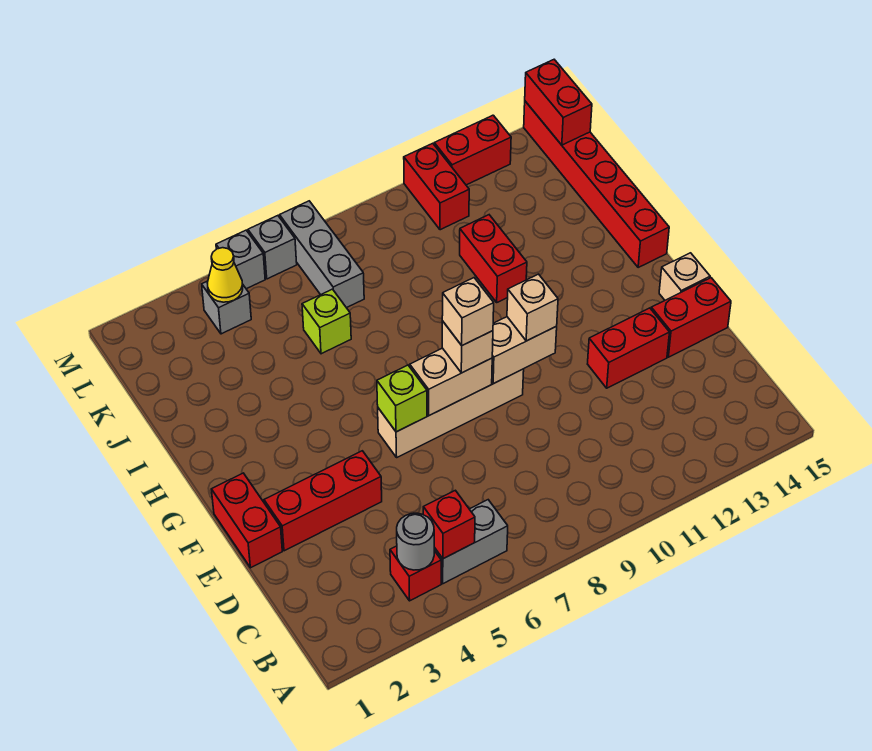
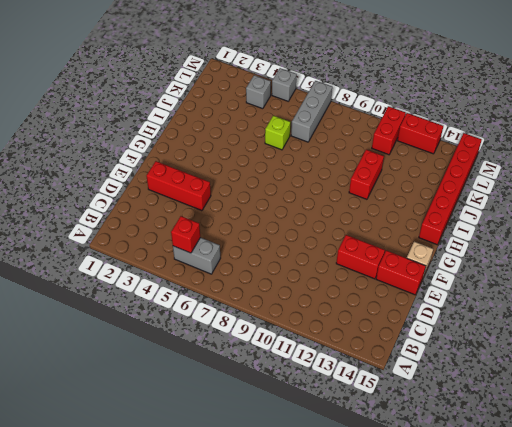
none -> red 1x1 brick [390,546,441,601]
none -> red 1x2 brick [211,473,282,568]
none -> tan 1x4 brick [378,369,524,457]

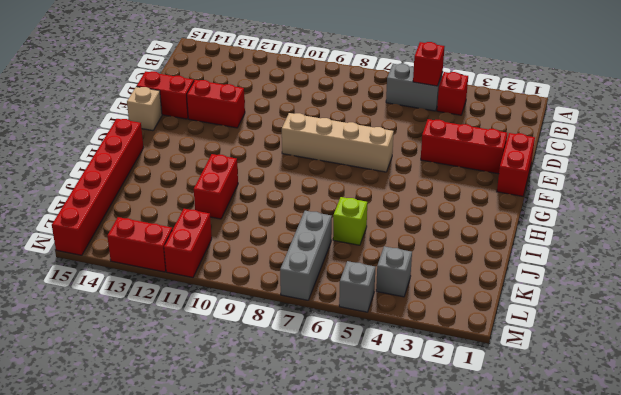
none -> grey 1x1 brick [248,216,297,279]
none -> grey 1x1 round brick [397,513,434,570]
none -> lime 1x1 brick [377,365,427,432]

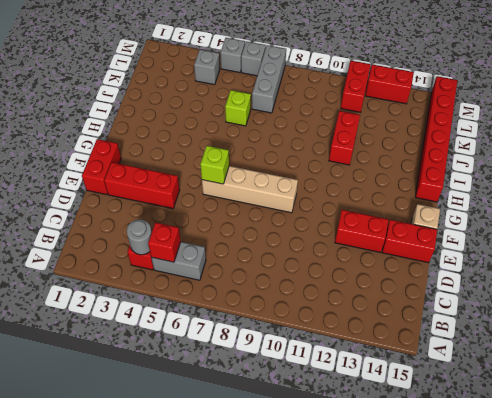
none -> tan 1x2 brick [410,348,492,415]
none -> tan 1x2 brick [492,317,557,384]
none -> yellow 1x1 cone [208,248,243,302]

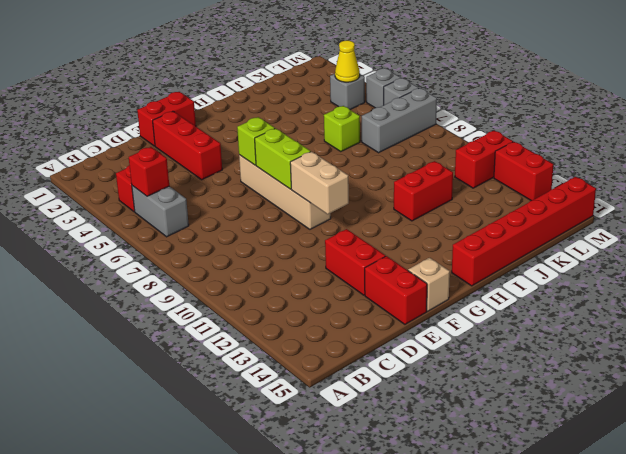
lime 1x2 brick [255,128,311,189] -> tan 1x2 brick [410,348,492,415]
none -> grey 1x1 round brick [397,513,434,570]
none -> red 1x2 brick [525,60,592,145]
none -> tan 1x1 brick [442,321,493,373]

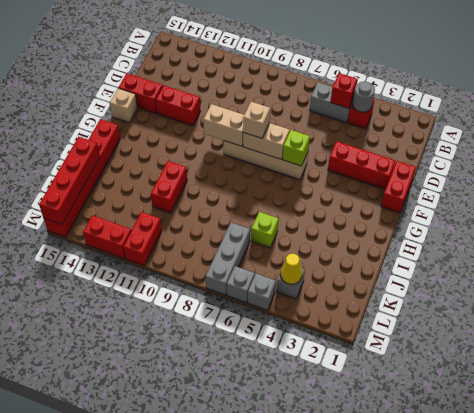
red 1x4 brick [39,137,100,224] -> red 1x2 brick [525,60,592,145]
none -> tan 1x1 brick [507,274,558,341]
none -> tan 1x1 brick [442,278,494,345]

